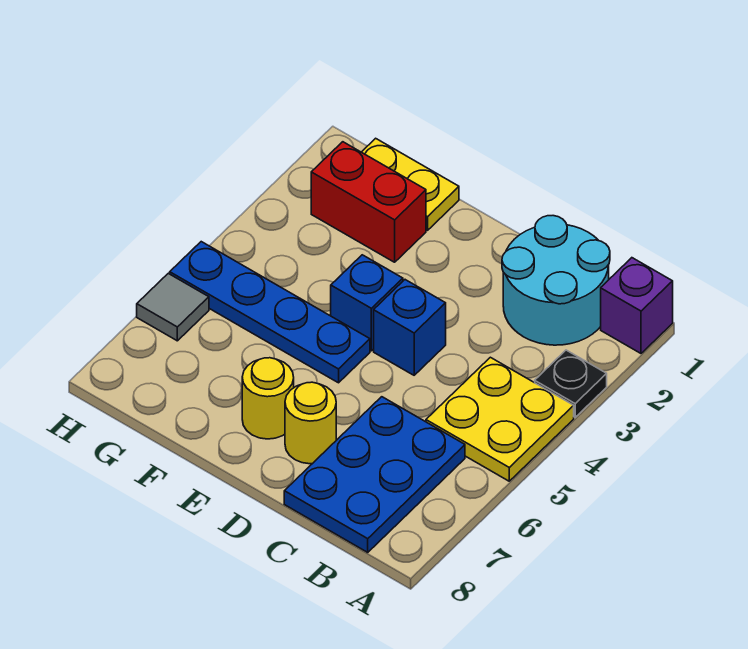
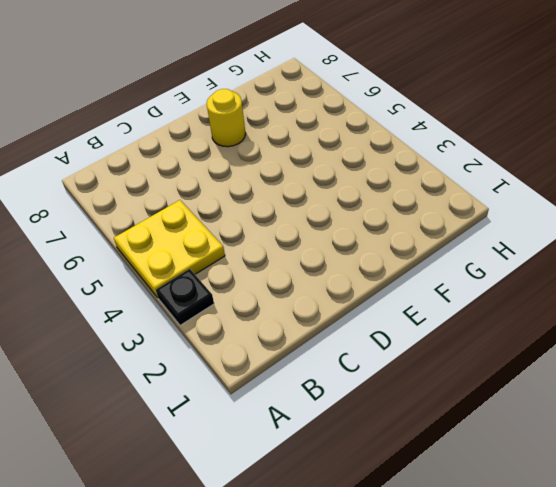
none -> purple 1x1 brick [601,258,673,353]
none -> cyan 2x2 round brick [502,216,610,345]
none -> blue 2x3 plate [284,397,465,552]

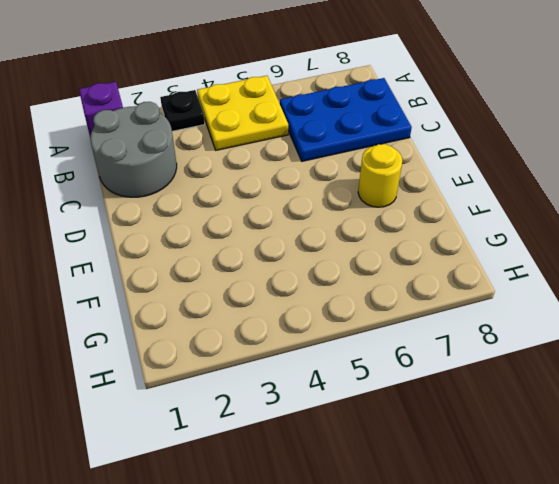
grey 2x2 round brick [90,102,177,197] -> cyan 2x2 round brick [502,216,610,345]
none -> blue 1x1 brick [374,280,446,375]
none -> yellow 1x1 round brick [285,382,336,464]
none -> blue 1x1 brick [331,255,403,351]

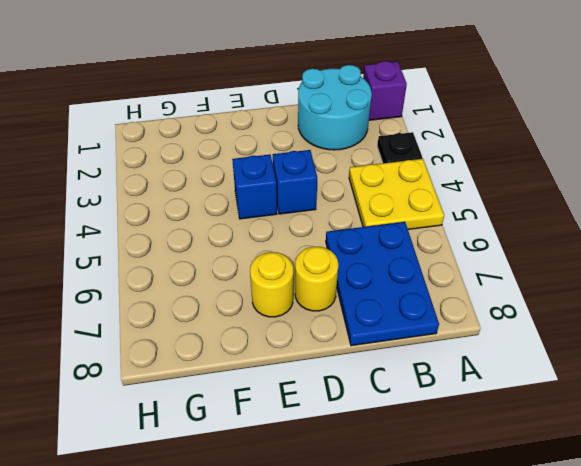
none -> blue 1x4 plate [170,242,370,383]
none -> yellow 1x2 plate [362,138,459,230]
none -> red 1x2 brick [311,142,426,262]

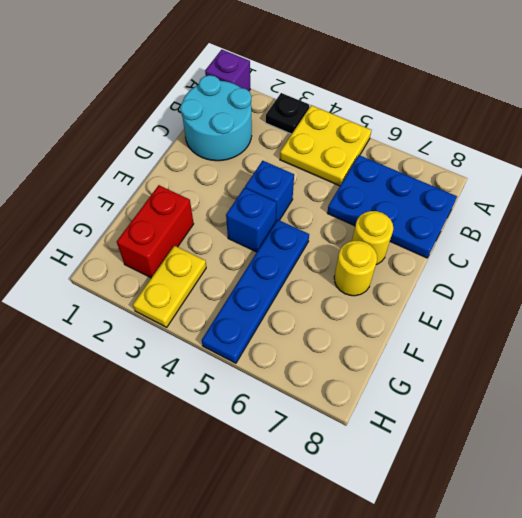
yellow 1x2 plate [133,246,206,327] -> yellow 1x2 plate moved to [362,138,459,230]
none -> grey 1x1 tile [137,273,209,341]

